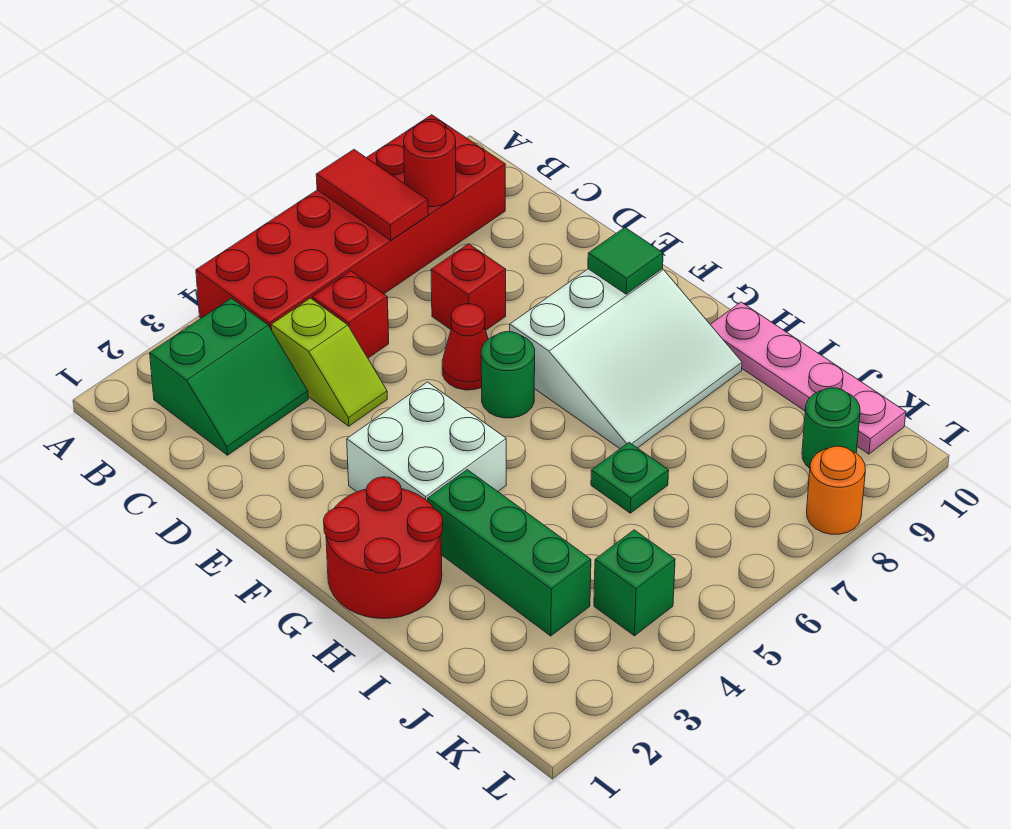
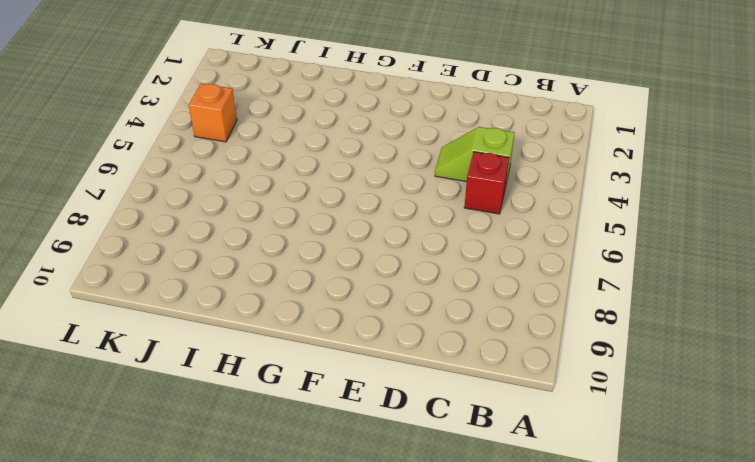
orange 1x1 brick [189,84,237,142] -> green 1x1 brick [594,530,675,636]
none -> red 2x6 brick [196,115,505,330]
none -> green 2x2 slope [150,298,308,455]
none -> red 1x1 brick [431,244,506,330]

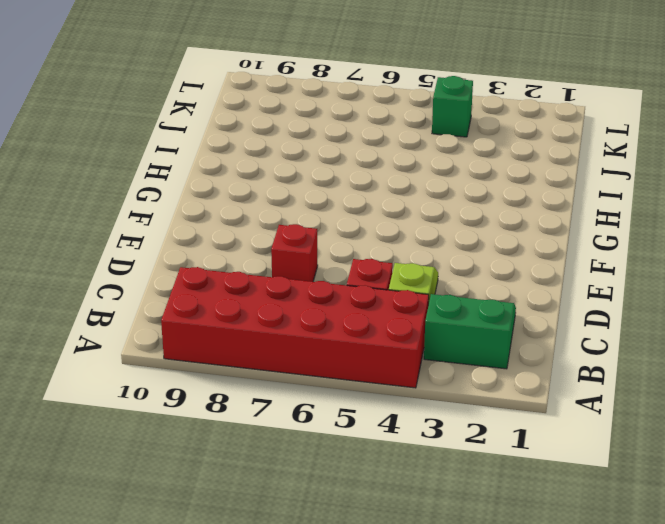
none -> red 1x1 cone [442,304,488,390]
none -> white 2x2 brick [347,382,506,501]
none -> green 1x1 round brick [481,332,535,418]

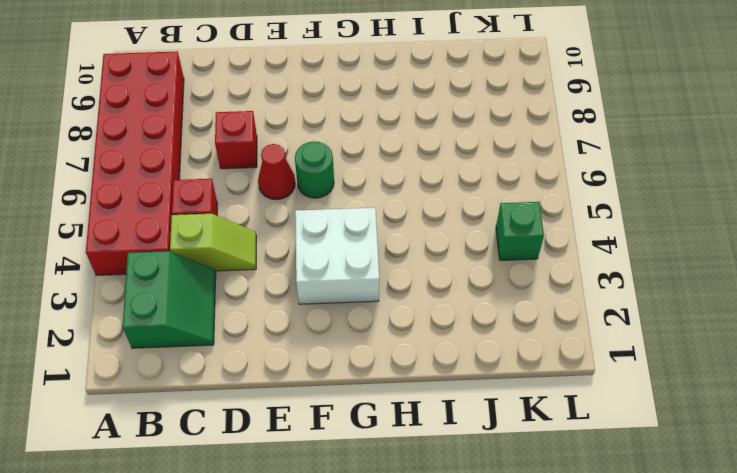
none -> white 3x3 slope [510,269,742,449]
none -> red 2x2 round brick [324,477,443,619]
none -> green 1x3 brick [428,470,591,636]

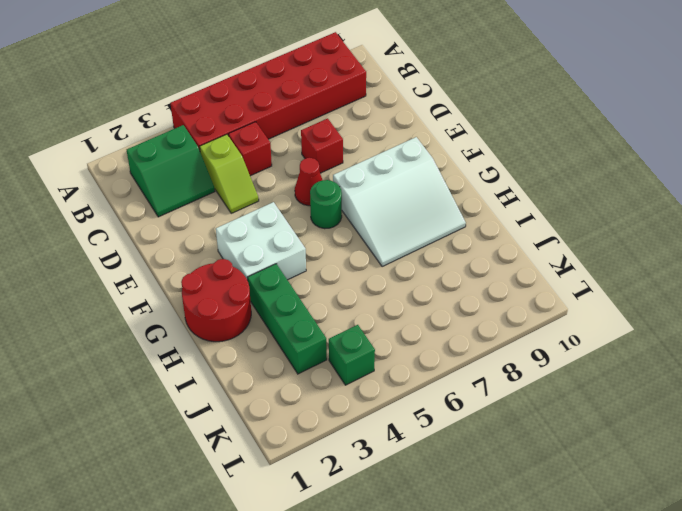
none -> pink 1x4 plate [710,302,906,454]
none -> green 1x1 plate [591,443,669,513]
none -> green 1x1 round brick [802,388,860,468]

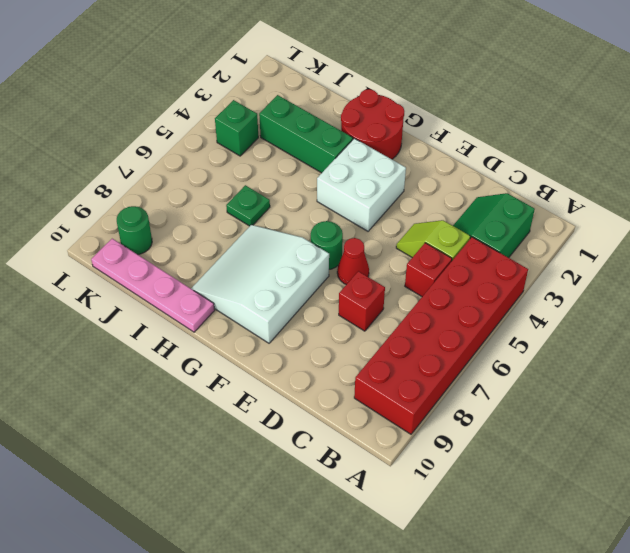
none -> orange 1x1 round brick [807,446,866,534]
none -> red 1x2 tile [316,150,428,240]
none -> red 1x1 round brick [404,121,456,207]

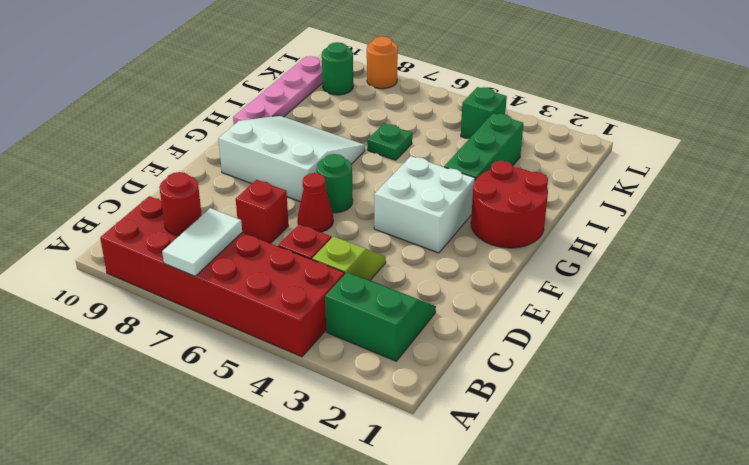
white 1x2 tile [162,208,242,276] -> red 1x2 tile [316,150,428,240]
none -> green 1x1 tile [588,228,663,294]

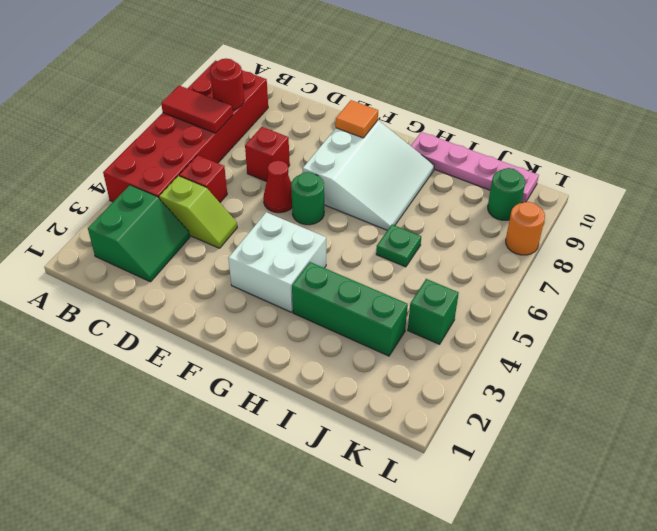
orange 1x1 tile [336,100,378,138] -> green 1x1 tile [588,228,663,294]
none -> red 2x2 round brick [324,477,443,619]

